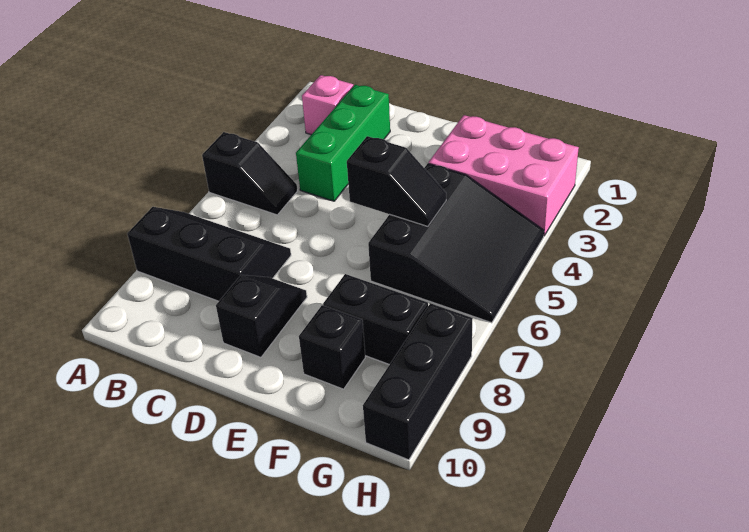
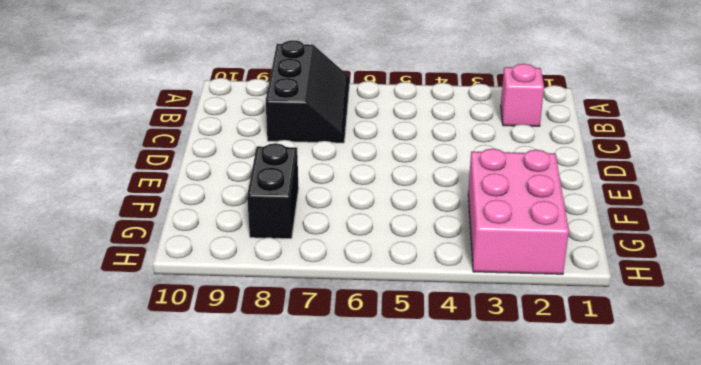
none -> black 1x2 slope [202,132,297,215]
none -> green 1x3 brick [296,85,390,201]

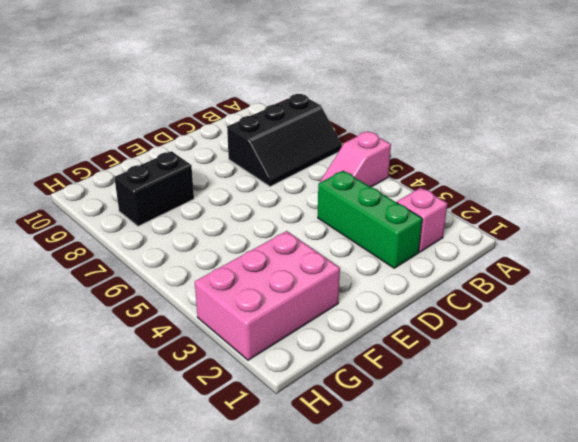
pink 1x2 slope [319,131,391,187] -> black 1x2 slope [202,132,297,215]
none -> black 1x2 slope [216,275,307,357]
none -> black 3x3 slope [368,163,544,323]

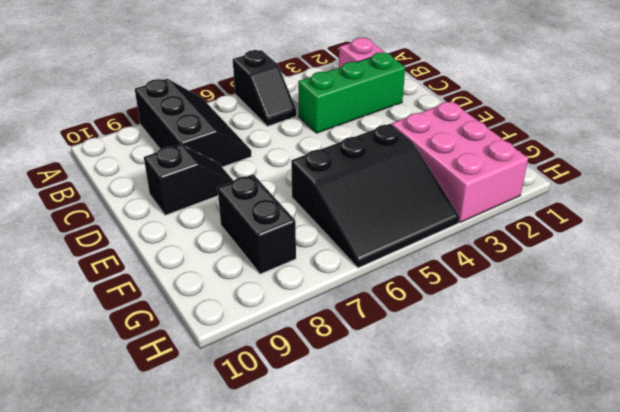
none -> black 1x1 brick [299,305,365,389]
none -> black 1x3 brick [363,303,473,460]

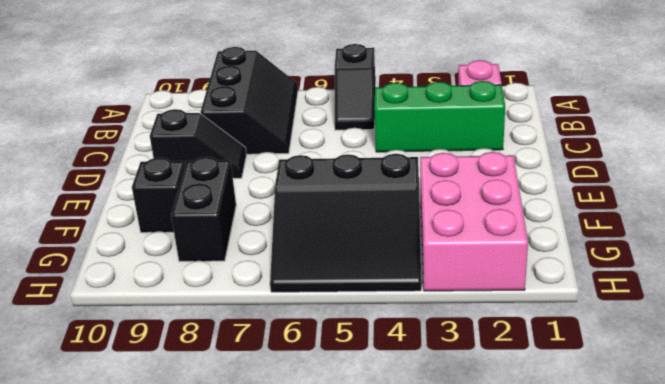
none -> black 1x3 brick [363,303,473,460]
none -> black 1x2 slope [347,136,446,226]

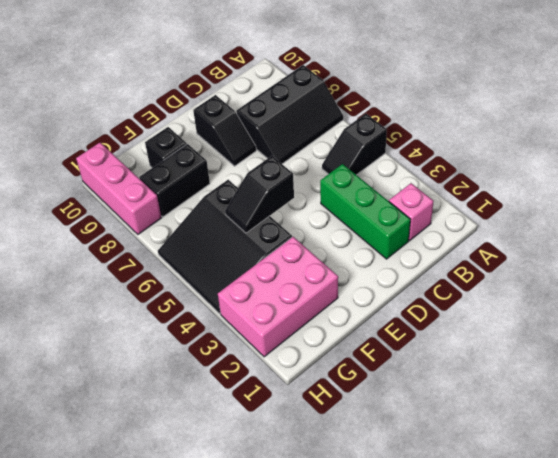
pink 1x3 brick [76,143,162,234] -> black 1x3 brick [363,303,473,460]

